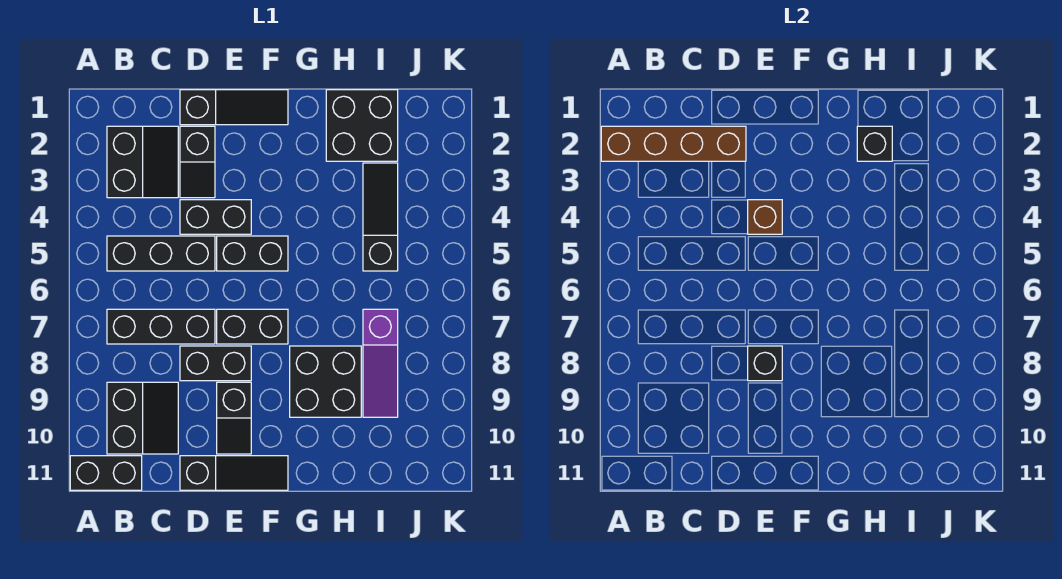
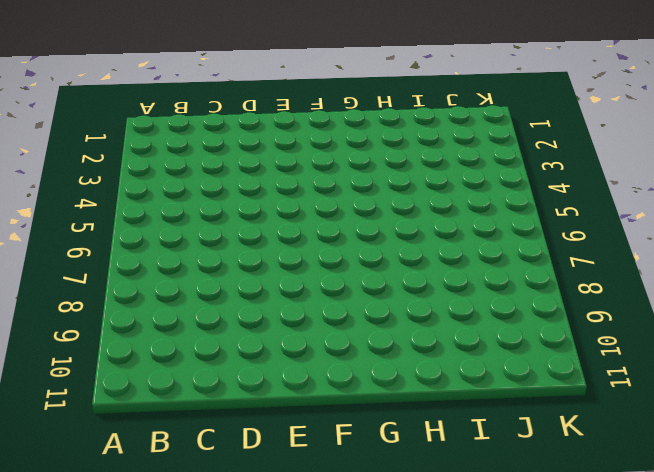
none -> black 1x2 brick [70,456,142,490]
none -> black 2x2 slope [107,126,178,198]
none -> black 1x3 brick [107,236,215,271]

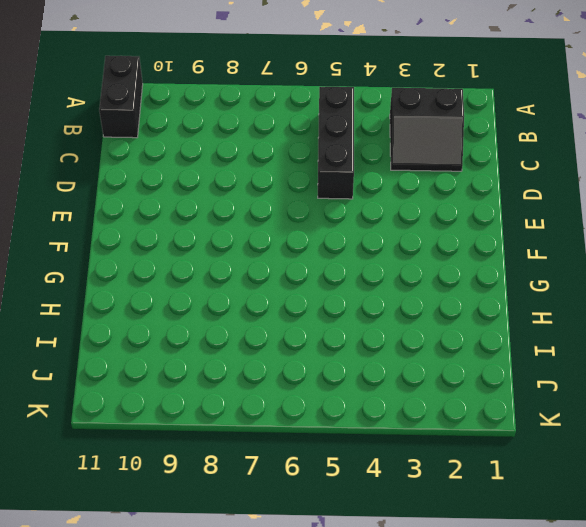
none -> black 1x3 brick [107,309,215,344]
none -> black 2x2 slope [107,382,178,454]
none -> black 1x3 slope [180,90,288,125]

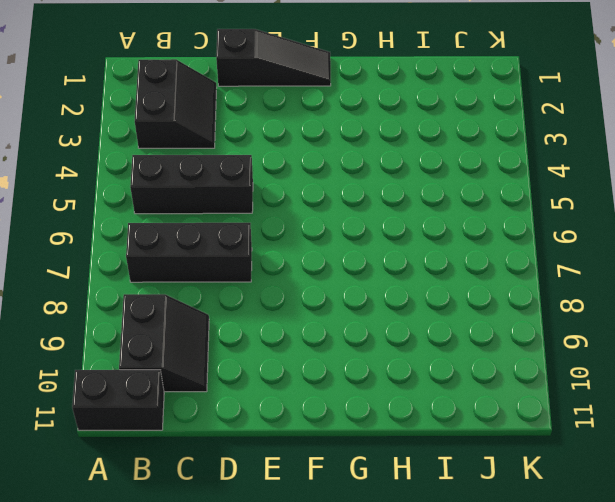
none -> black 1x2 slope [180,126,215,198]
none -> black 1x2 brick [180,200,251,234]
none -> black 1x2 brick [180,346,251,381]

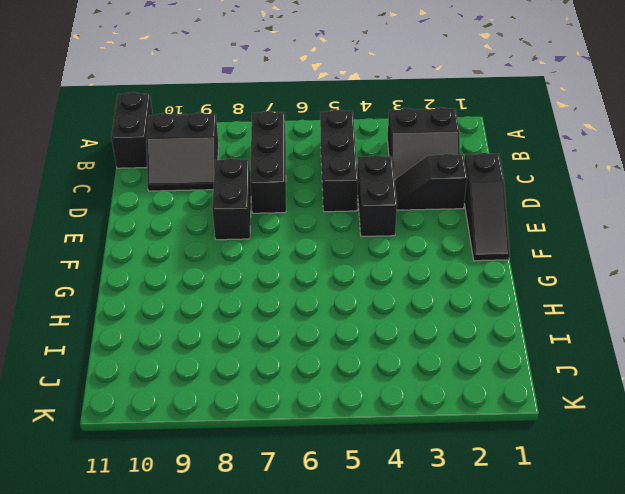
none -> black 1x3 slope [180,456,288,490]
none -> black 1x2 brick [217,236,288,271]
none -> black 1x2 brick [217,309,288,344]

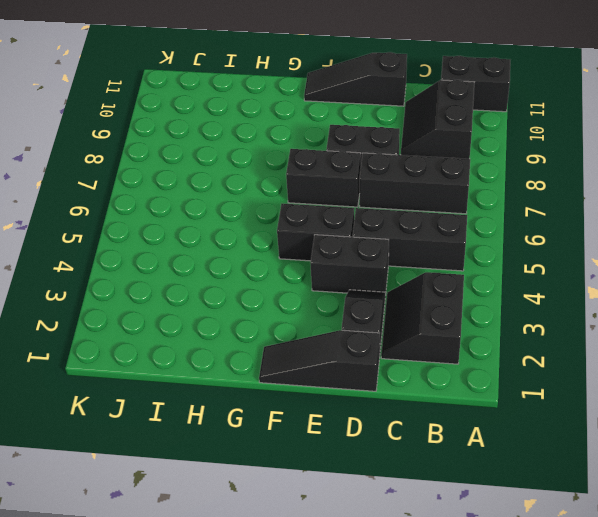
none -> black 1x2 slope [217,382,251,454]
none -> black 2x2 brick [290,346,361,417]
none -> black 2x2 brick [326,90,398,161]

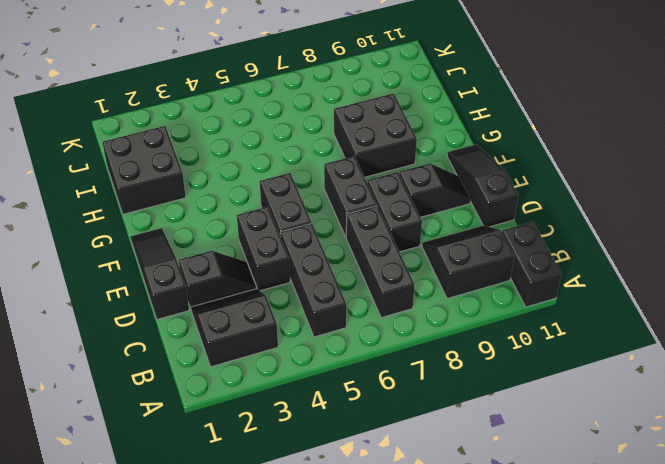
none -> black 1x3 slope [363,163,398,271]
none -> purple 1x3 slope [363,309,398,417]
none -> brown 1x4 brick [601,126,746,161]

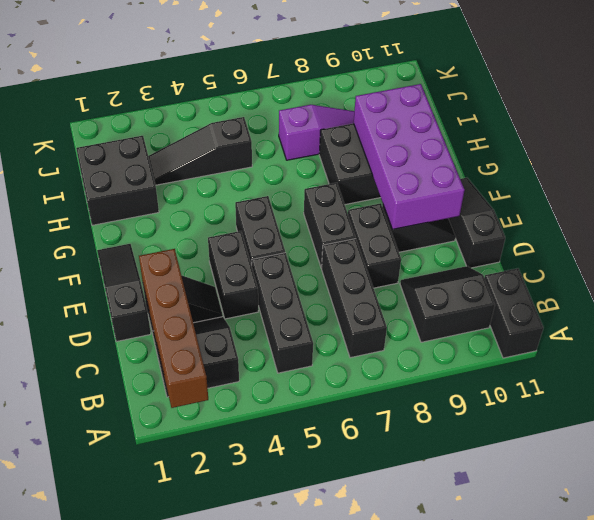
purple 2x4 brick [354,84,465,229] -> none
none -> brown 1x1 brick [748,200,782,234]
none -> black 1x1 brick [748,346,782,381]
none -> black 1x1 brick [857,126,892,161]

